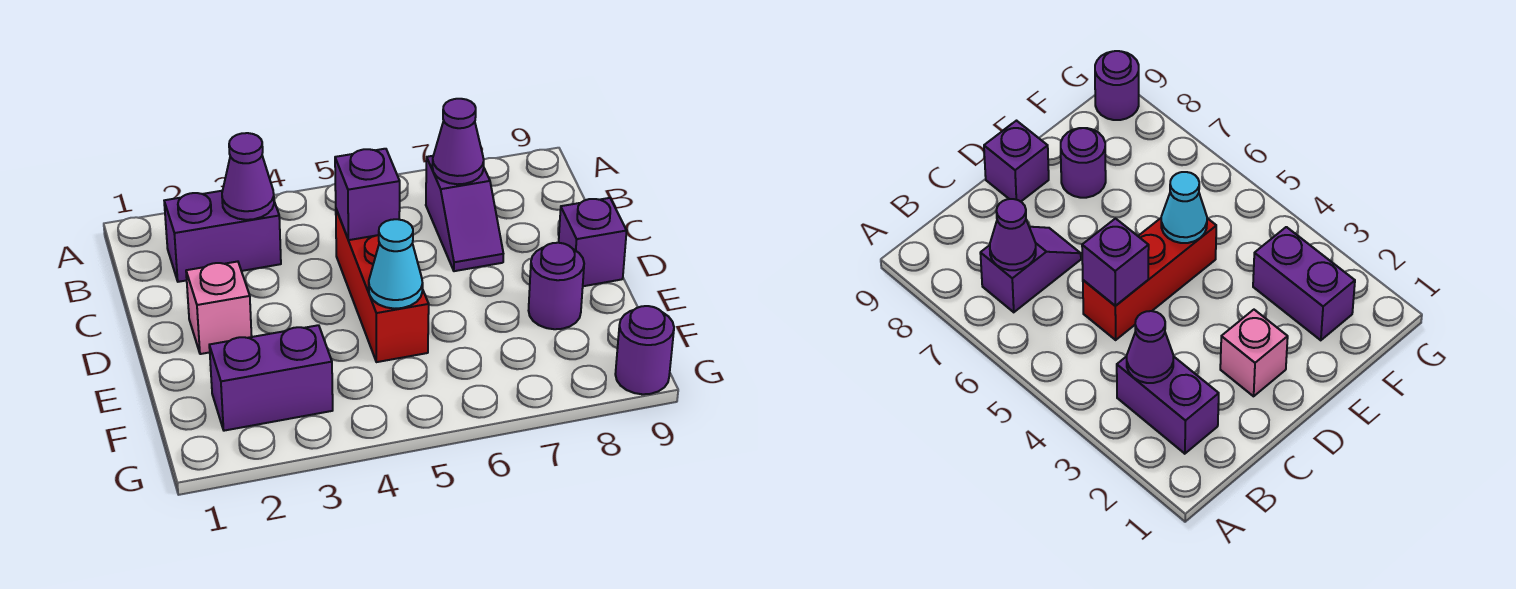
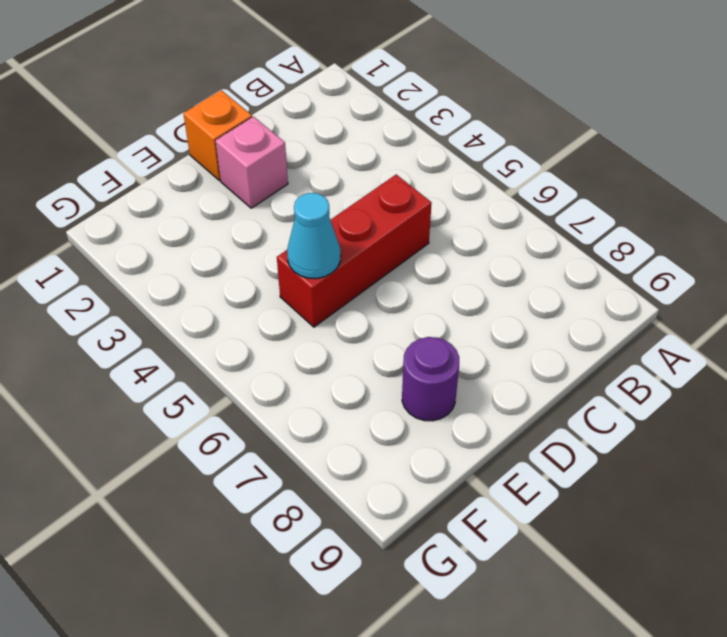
orange 1x1 brick [183,90,252,180] -> none
none -> purple 1x2 brick [164,191,281,282]
none -> purple 1x2 slope [426,156,503,271]
none -> purple 1x1 brick [559,198,627,286]

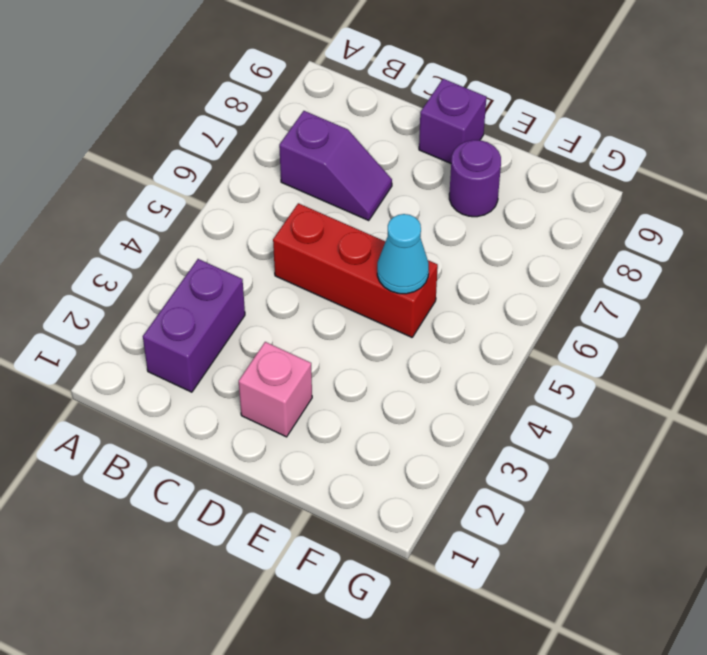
none -> purple 1x2 brick [209,325,333,431]
none -> purple 1x1 round brick [615,306,674,394]
none -> purple 1x1 cone [222,133,274,220]

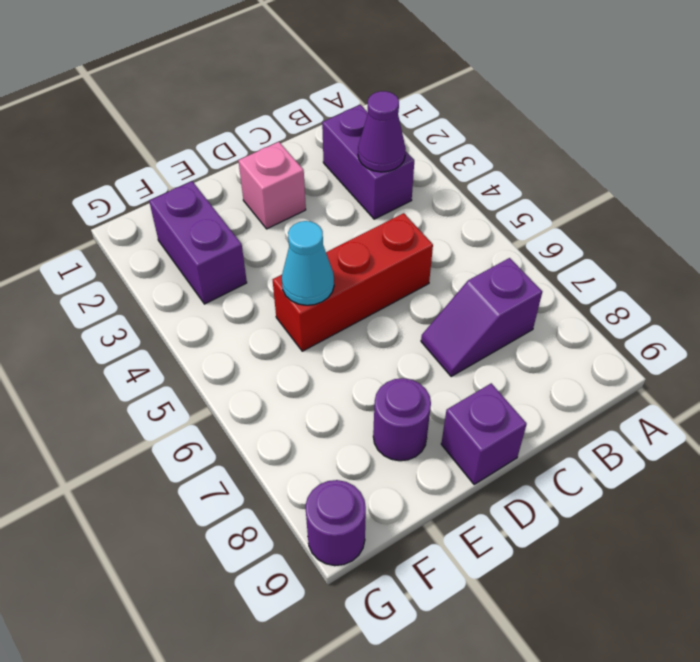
none -> purple 1x1 cone [432,99,484,184]
none -> purple 1x1 brick [335,149,400,240]

